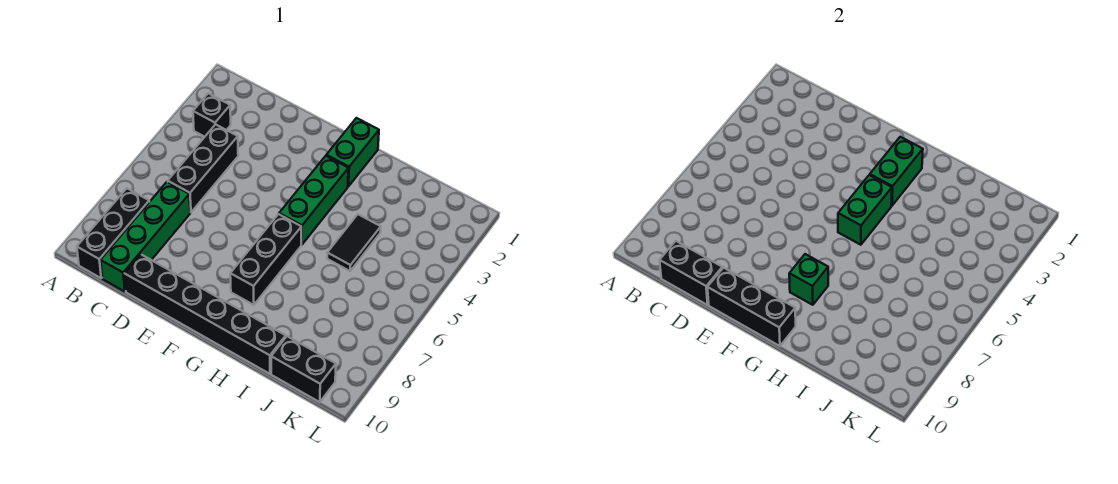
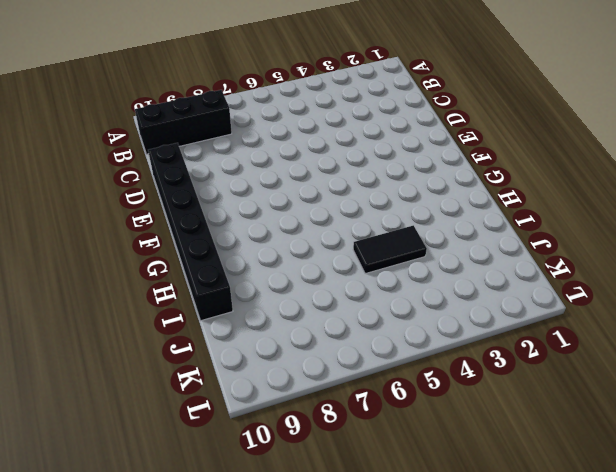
none -> black 1x1 brick [193,93,231,137]
none -> black 1x3 brick [168,124,238,212]
none -> green 1x4 brick [101,182,190,292]

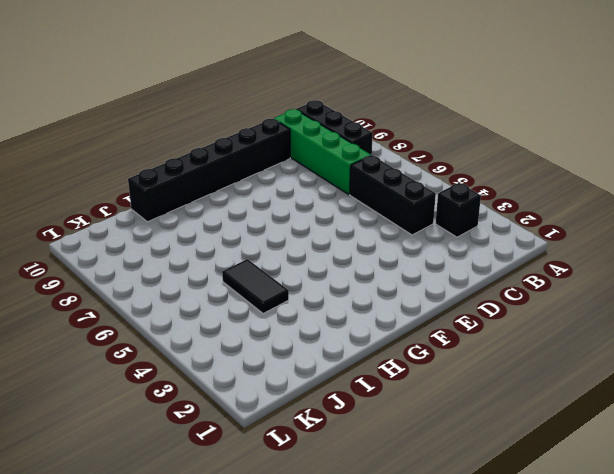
none -> green 1x2 brick [326,118,379,186]
none -> green 1x3 brick [279,156,348,245]
none -> black 1x3 brick [230,214,301,305]

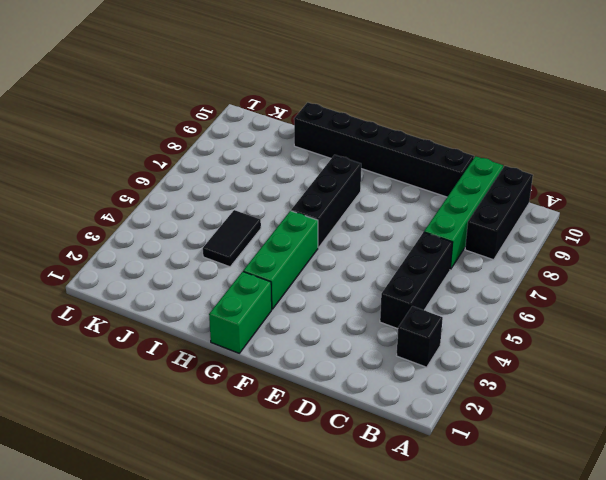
none -> black 1x2 brick [271,336,336,402]
none -> black 1x2 brick [660,241,722,305]
none -> black 1x3 brick [707,268,796,346]

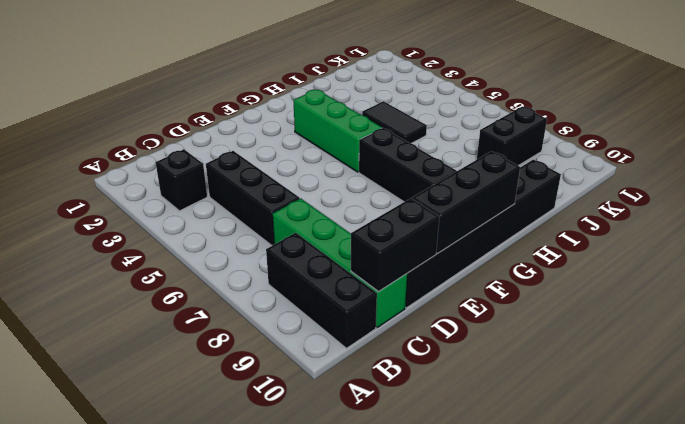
black 1x2 brick [477,107,547,166] -> black 1x2 brick moved to [271,336,336,402]
none -> green 1x2 brick [326,118,379,186]
none -> green 1x2 brick [870,137,923,206]
none -> green 1x2 brick [838,175,892,245]

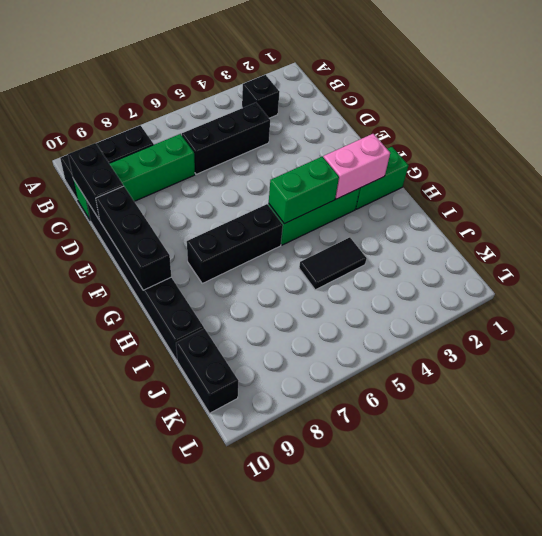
pink 1x2 brick [323,134,390,199] -> green 1x2 brick [870,137,923,206]
none -> green 1x1 brick [789,254,828,305]

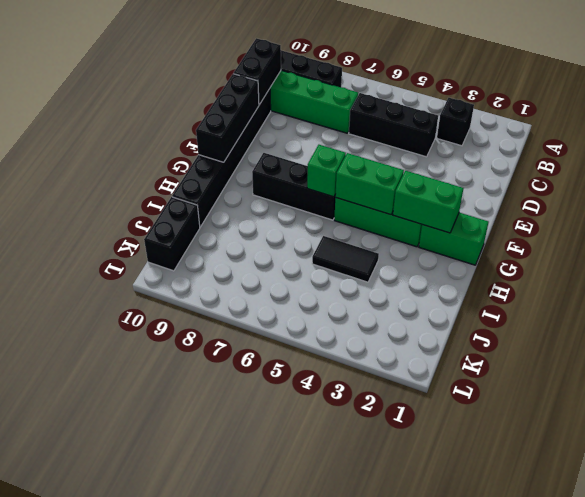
green 1x1 brick [307,145,346,197] -> green 1x1 brick moved to [789,254,828,305]

